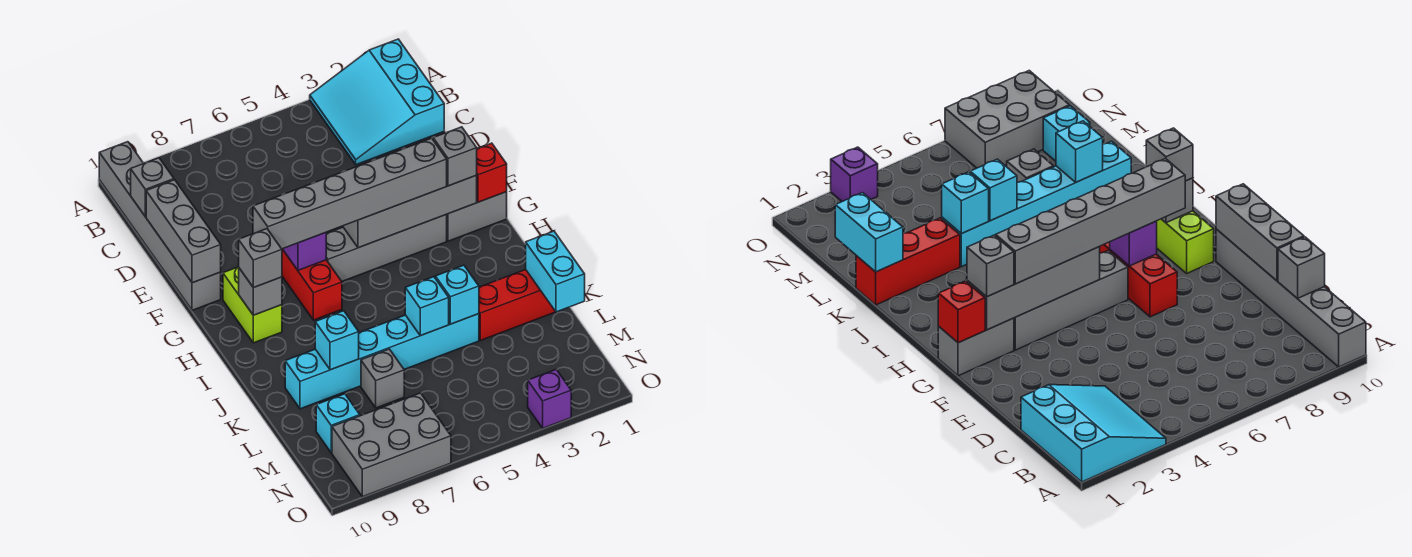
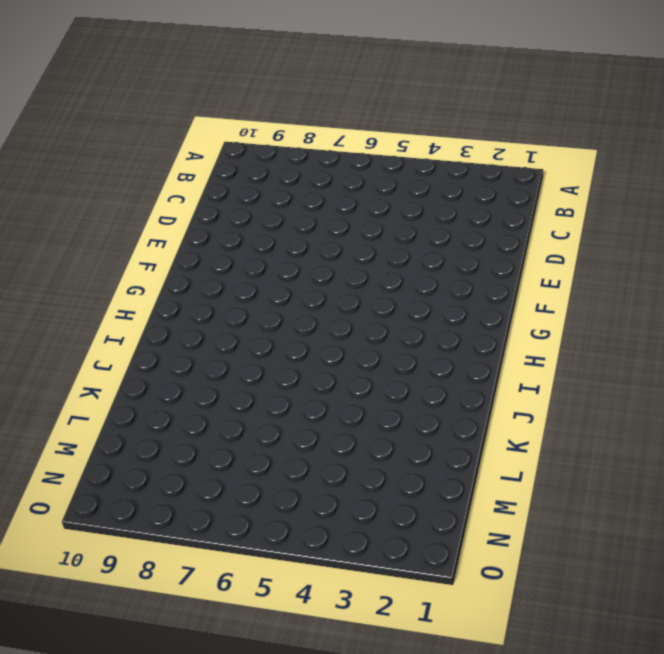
none -> cyan 3x3 slope [310,39,444,165]
none -> grey 1x6 brick [99,142,221,310]
none -> red 1x3 brick [282,249,342,320]

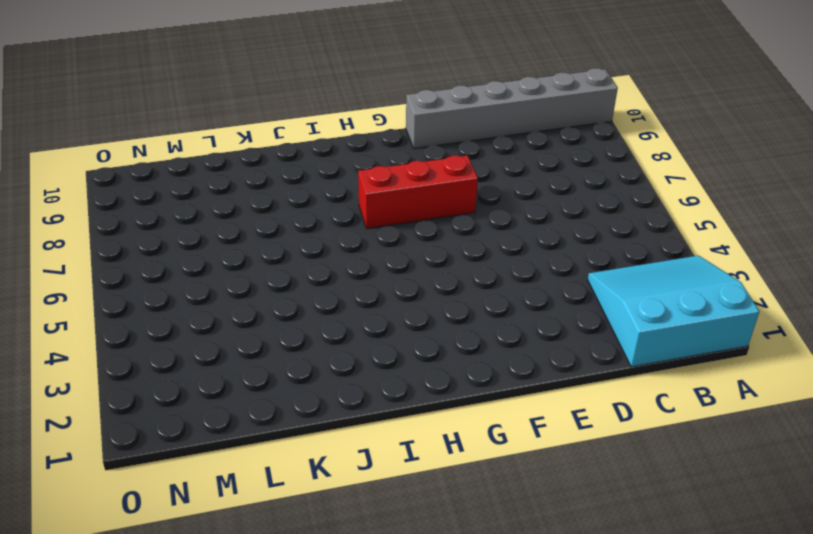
none -> grey 1x2 brick [446,192,507,241]
none -> grey 1x4 brick [326,215,447,281]
none -> lime 1x2 brick [223,267,282,343]

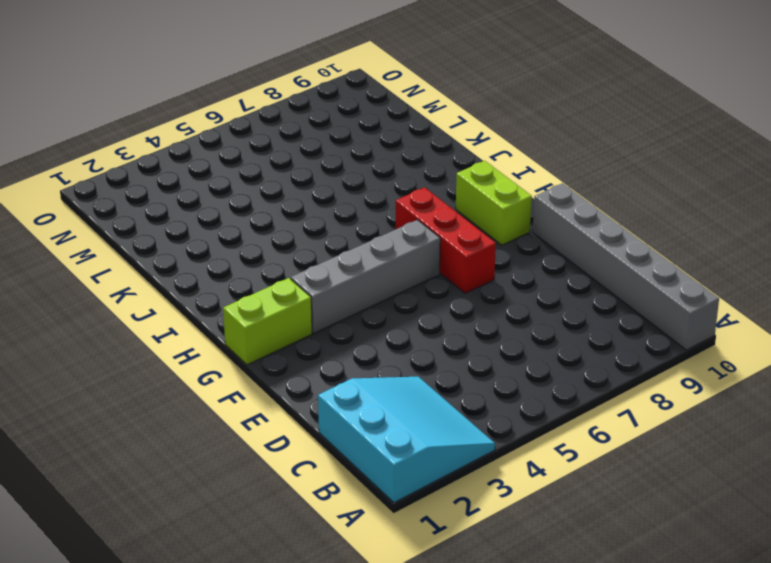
lime 1x2 brick [223,278,312,365] -> grey 1x2 brick [446,192,507,241]
none -> red 1x3 brick [479,270,556,340]
none -> cyan 1x6 brick [285,314,479,409]
none -> grey 1x1 brick [361,349,404,408]

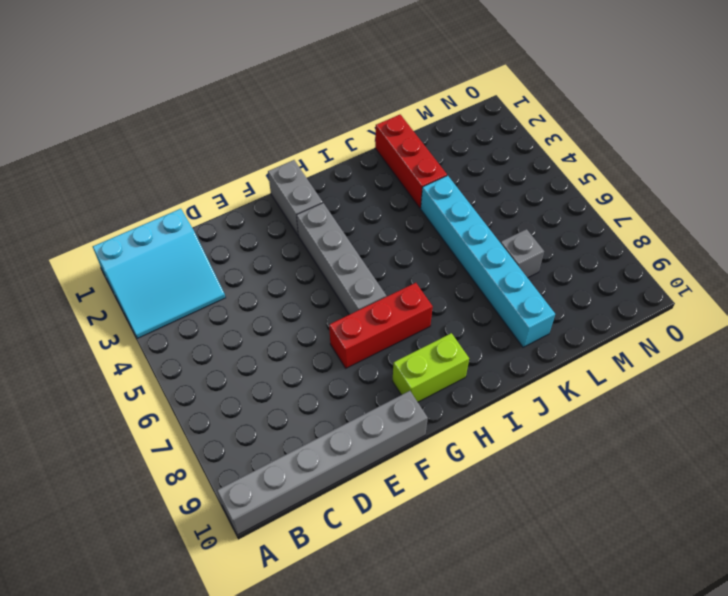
none -> cyan 1x1 brick [316,394,360,453]
none -> grey 2x3 brick [332,393,451,497]
none -> purple 1x1 brick [528,370,571,428]

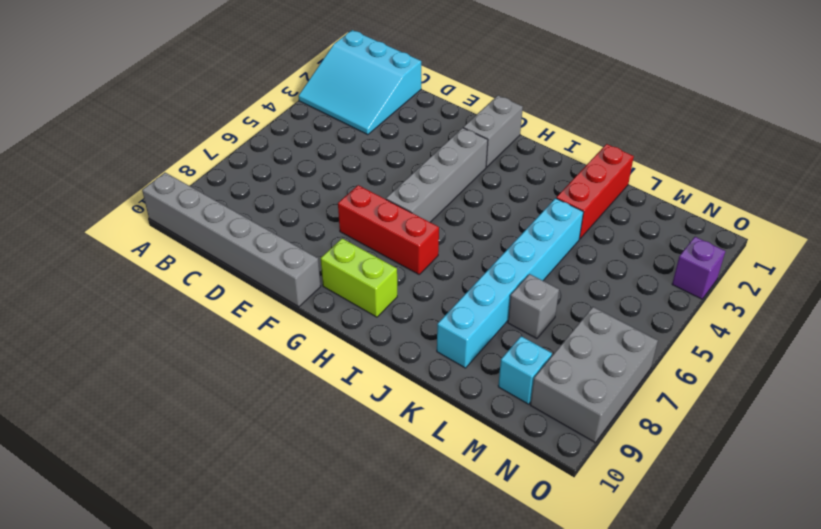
none -> grey 1x1 brick [131,158,174,217]
none -> grey 1x3 brick [146,180,221,283]
none -> red 1x1 brick [477,143,507,202]

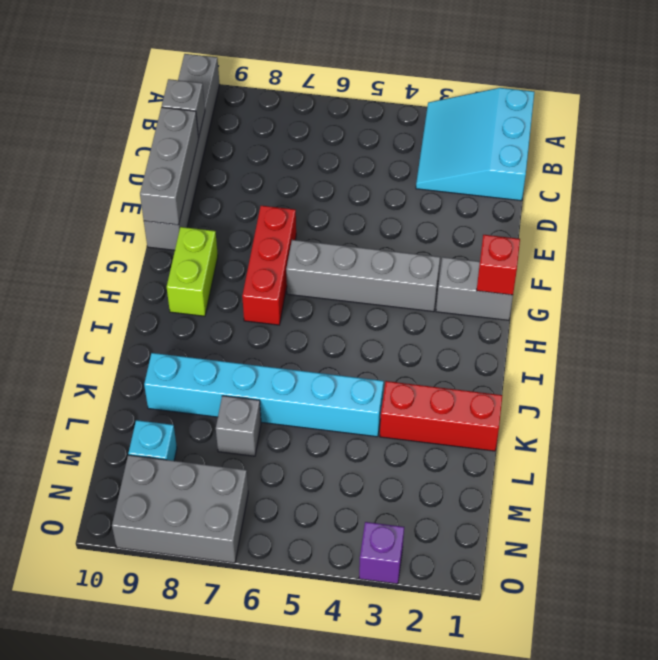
none -> grey 1x4 brick [343,175,477,248]
none -> purple 1x1 brick [283,233,326,270]
none -> grey 1x1 brick [239,268,282,315]

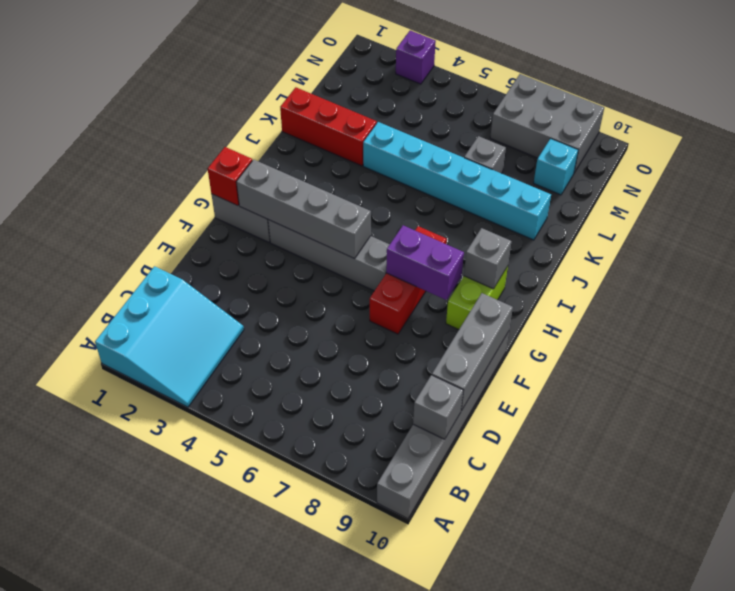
purple 1x2 brick [386,225,464,300] -> purple 1x1 brick [283,233,326,270]
none -> cyan 1x2 brick [526,231,585,312]
none -> cyan 1x1 brick [435,265,479,324]
none -> cyan 1x1 brick [405,277,449,336]

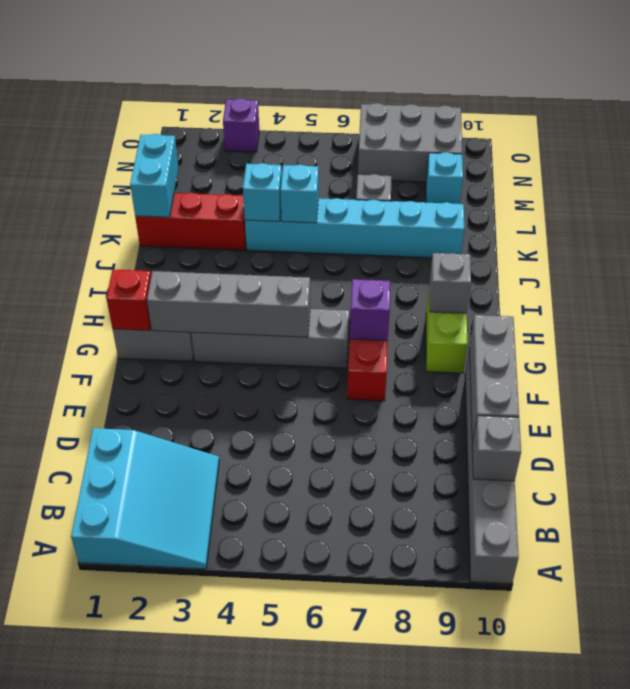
none -> cyan 1x1 brick [315,311,359,370]
none -> grey 1x1 brick [433,127,477,186]
none -> grey 1x6 brick [253,138,447,249]

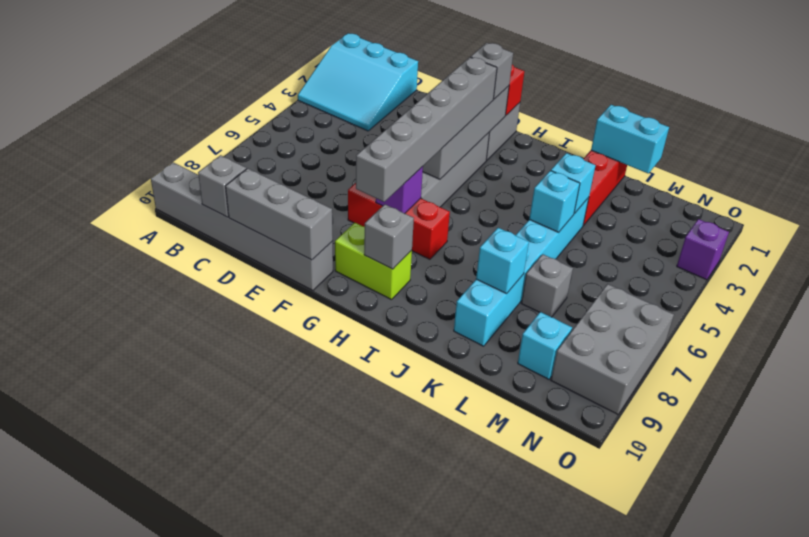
none -> grey 1x1 brick [239,229,282,288]

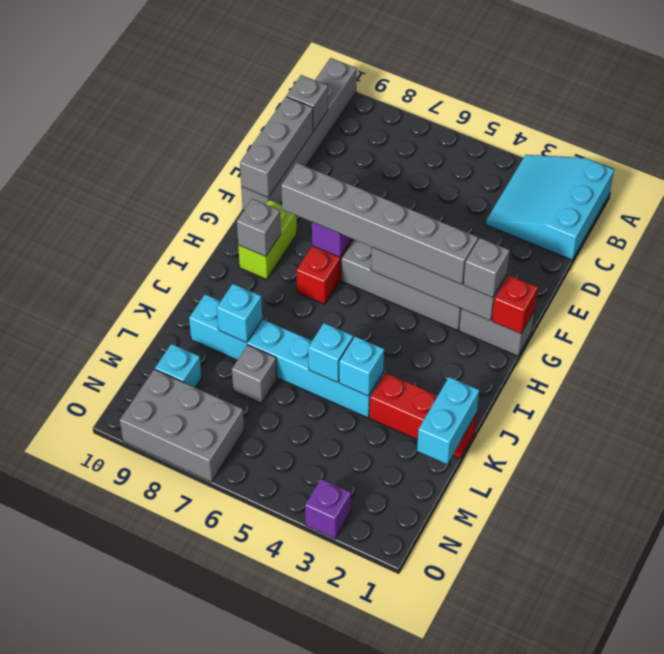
none -> grey 1x1 brick [239,229,282,288]

